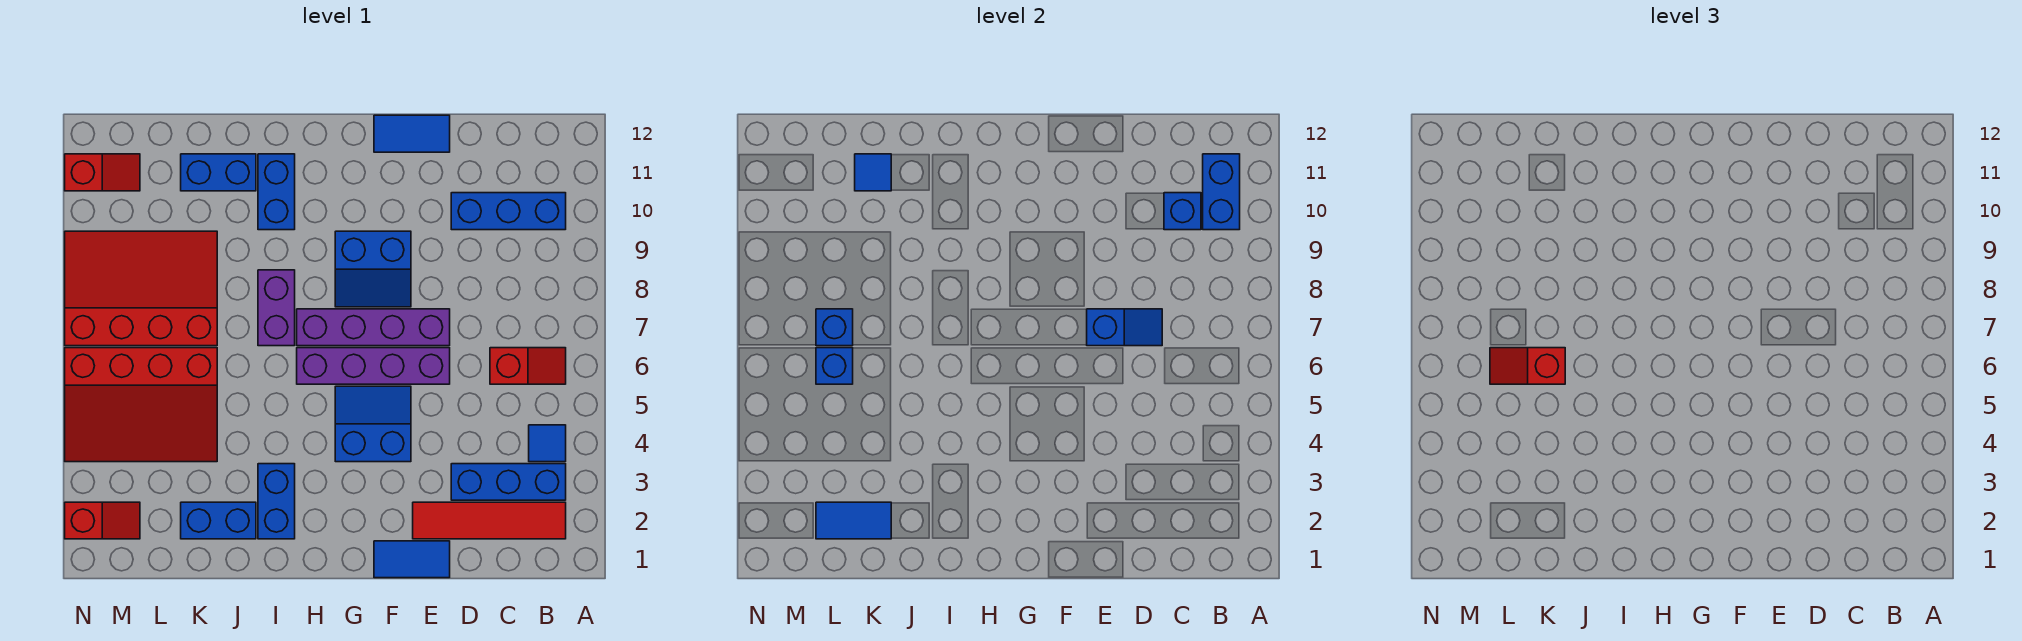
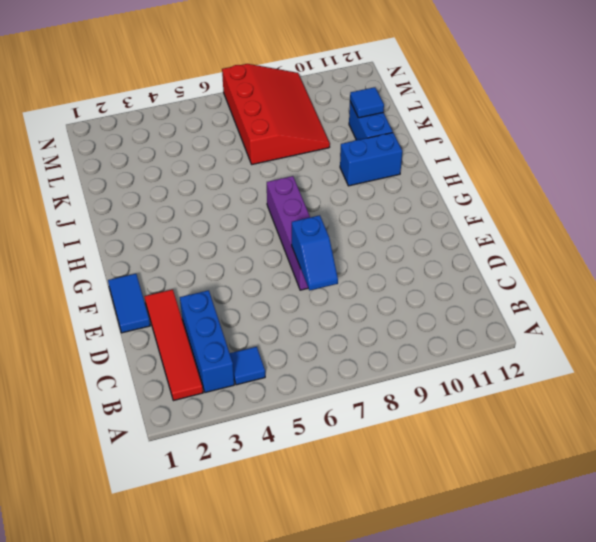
none -> red 1x2 slope [490,348,566,384]
none -> blue 1x3 brick [451,193,566,230]
none -> purple 1x4 brick [297,348,450,384]

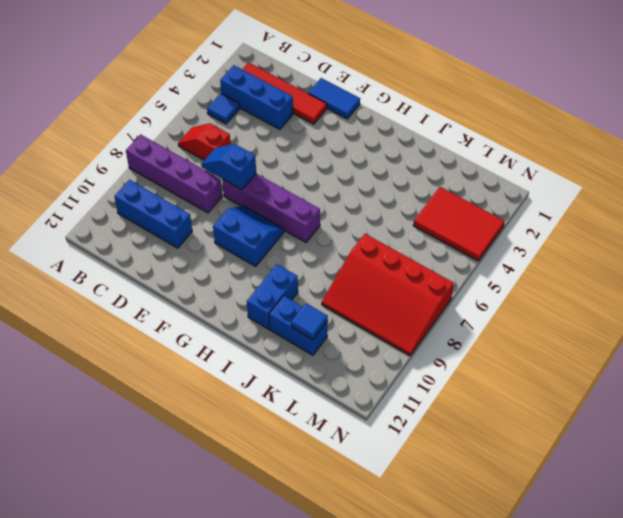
purple 1x4 brick [126,135,222,213] -> purple 1x4 brick moved to [297,348,450,384]
red 2x3 tile [413,187,505,261] -> red 3x4 slope [65,348,217,462]
none -> blue 1x2 tile [374,115,450,152]
none -> blue 2x2 slope [335,386,411,462]
none -> blue 1x2 brick [258,464,295,539]

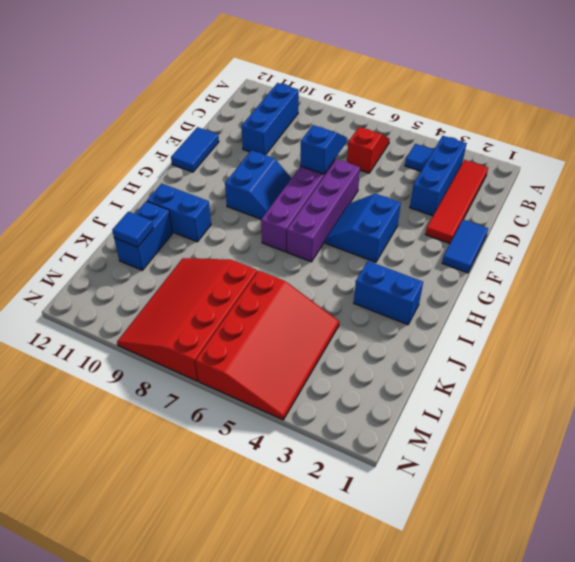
none -> purple 1x2 brick [258,270,295,346]
none -> blue 1x2 brick [181,502,256,539]
none -> red 1x2 slope [65,502,140,539]

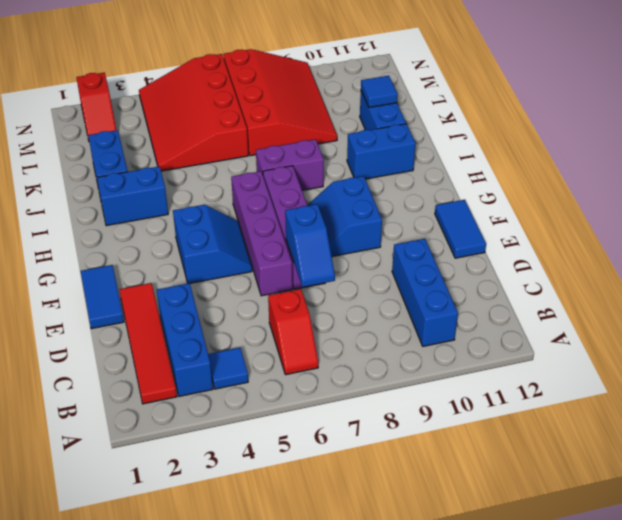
none -> red 1x2 slope [65,154,140,191]
none -> blue 1x2 brick [1203,154,1240,230]
none -> blue 1x1 brick [1164,193,1201,230]

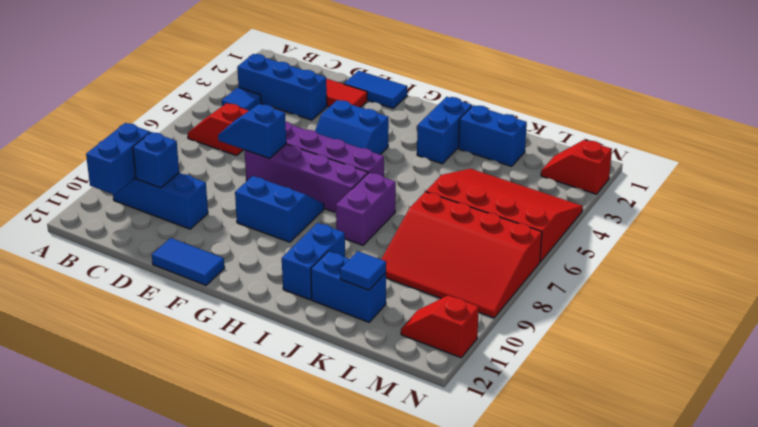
none -> blue 1x2 tile [816,502,891,539]
none -> blue 1x1 brick [816,348,853,384]
none -> blue 1x1 brick [816,309,853,346]

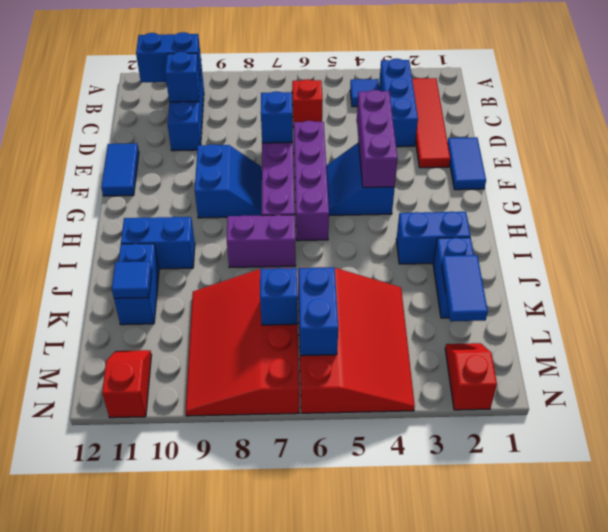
purple 1x3 brick [357,90,398,187] -> none
blue 1x2 brick [298,267,338,356] -> blue 1x1 brick [816,348,853,384]
none -> red 1x2 slope [1490,348,1565,384]

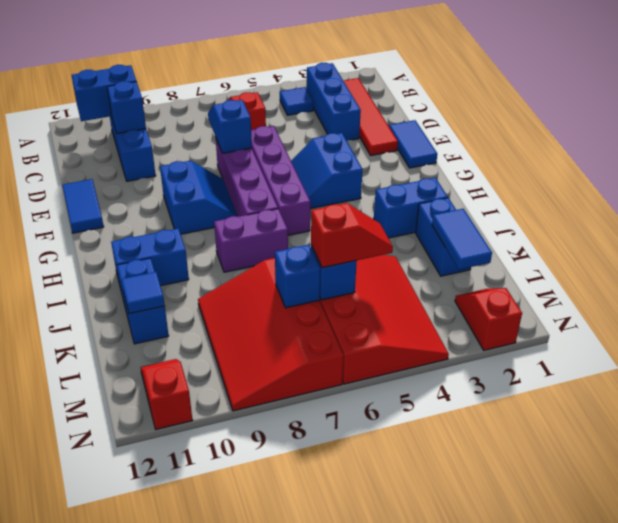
red 1x2 slope [311,203,393,268] -> red 1x2 slope turned to [1490,348,1565,384]

